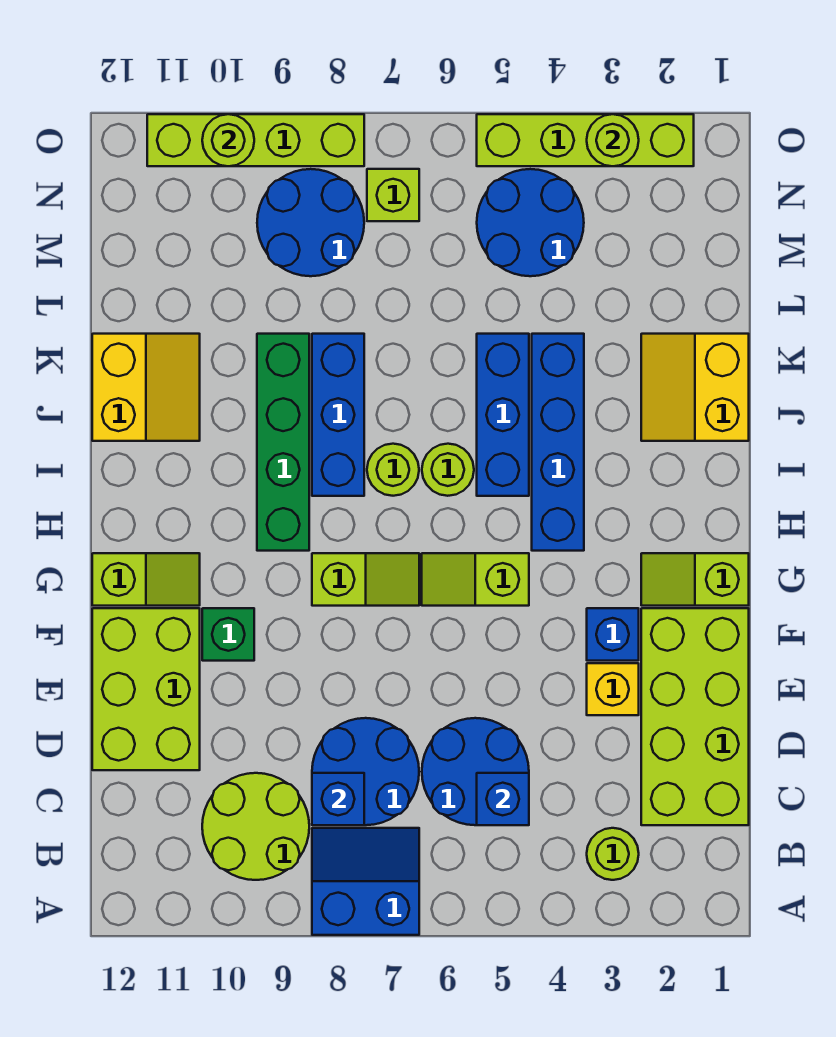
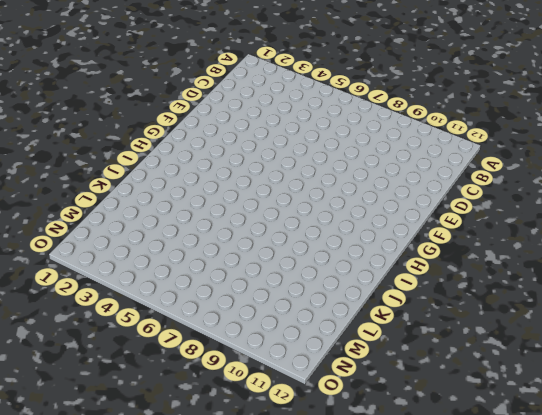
none -> blue 2x2 slope [312,828,419,935]
none -> lime 1x1 round brick [587,828,639,880]
none -> lime 2x2 round brick [202,773,309,880]
none -> lime 2x4 brick [641,608,749,825]

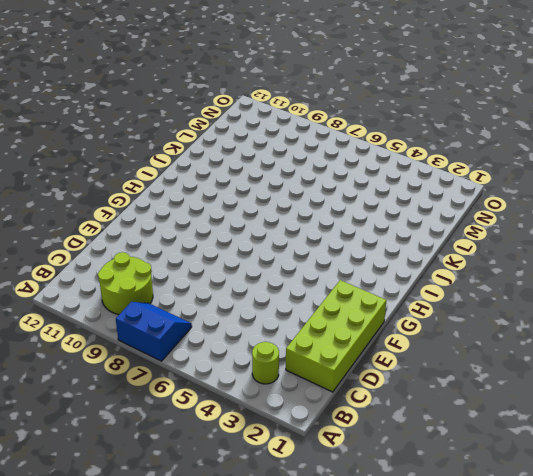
none -> blue 2x2 round brick [422,718,529,825]
none -> blue 2x2 round brick [312,718,419,825]
none -> lime 2x3 brick [92,608,200,770]
none -> yellow 1x1 brick [587,663,639,715]

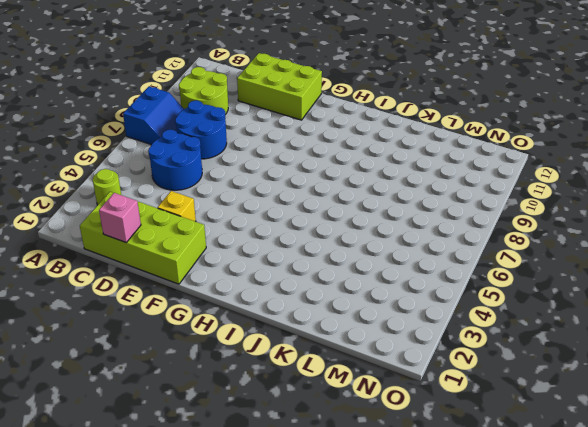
pink 1x1 brick [99,193,141,243] -> none
none -> blue 1x1 brick [587,608,639,661]
none -> green 1x1 brick [202,608,254,661]
none -> lime 1x2 slope [641,553,749,606]
none -> lime 1x2 slope [422,553,529,606]

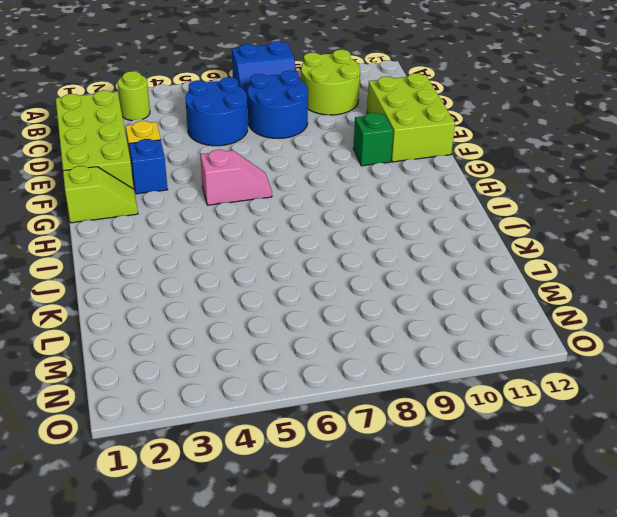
pink 1x2 slope [200,150,272,205] -> lime 1x2 slope [422,553,529,606]
none -> lime 1x2 slope [312,553,419,606]
none -> lime 1x2 slope [92,553,200,606]
none -> blue 1x4 brick [532,334,584,551]
none -> green 1x4 brick [257,334,309,551]

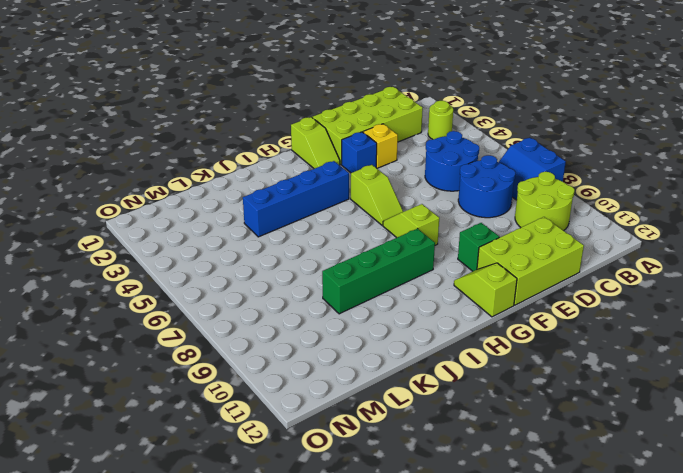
none -> blue 1x3 brick [477,334,529,496]
none -> lime 1x1 round brick [422,444,474,496]
none -> lime 1x1 round brick [367,444,419,496]
none -> blue 1x3 brick [312,334,364,496]

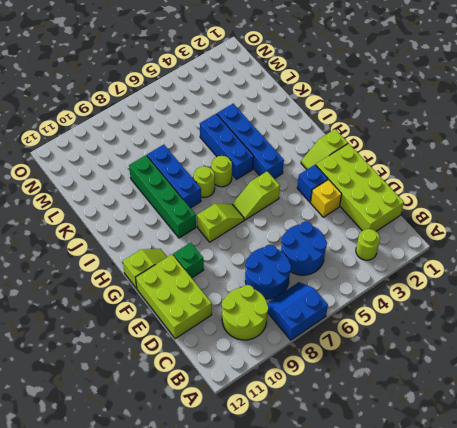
none -> yellow 2x2 slope [641,334,749,441]
none -> yellow 2x2 slope [92,334,200,441]
none -> blue 2x2 round brick [477,169,584,276]
none -> blue 2x2 round brick [257,169,364,276]

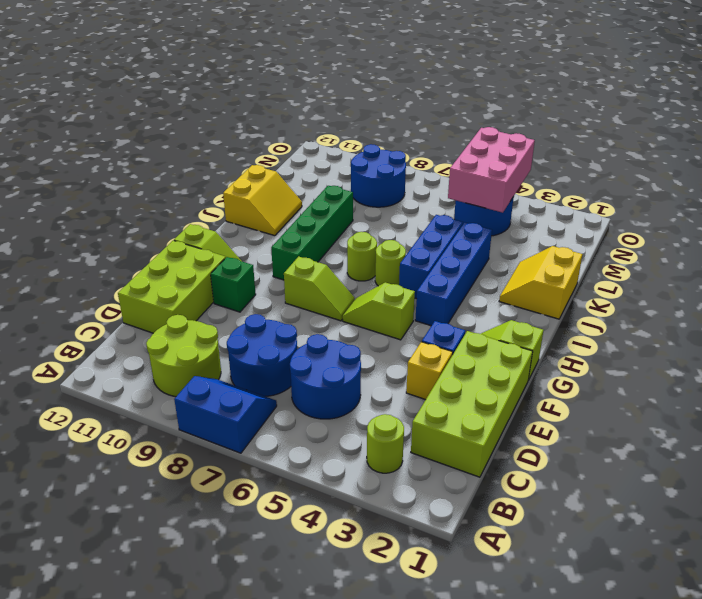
pink 2x3 brick [448,127,535,213] -> none
none -> blue 1x3 brick [312,334,364,496]
none -> lime 1x1 brick [367,169,419,221]
none -> lime 1x4 brick [477,114,694,166]
none -> lime 1x4 brick [147,114,364,166]

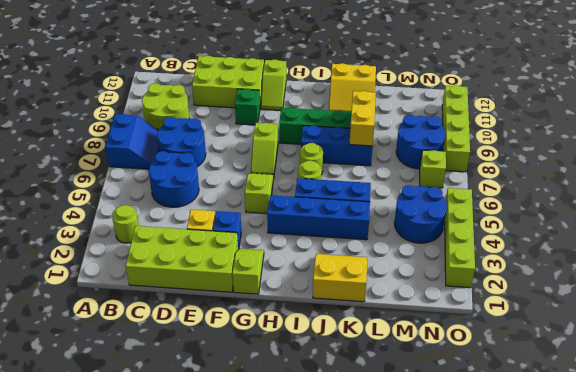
yellow 1x2 brick [349,91,376,146] -> none
none -> blue 1x1 brick [477,773,529,825]
none -> blue 1x1 brick [312,773,364,825]
none -> lime 1x1 round brick [587,114,639,166]
none -> lime 1x1 round brick [202,114,254,166]

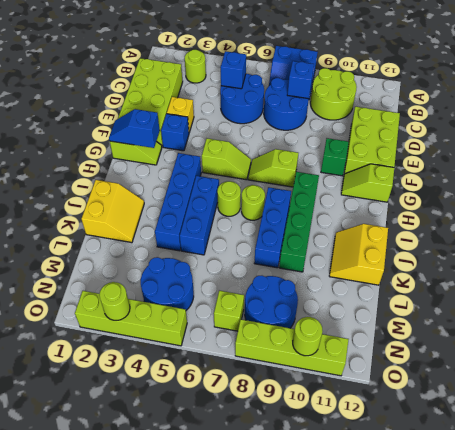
blue 1x2 slope [109,109,160,148] -> none

